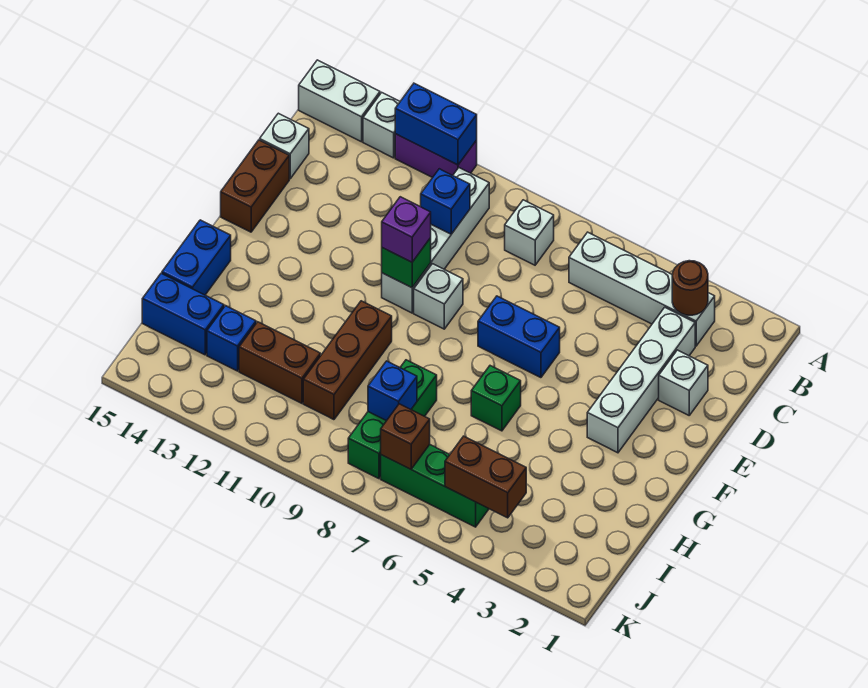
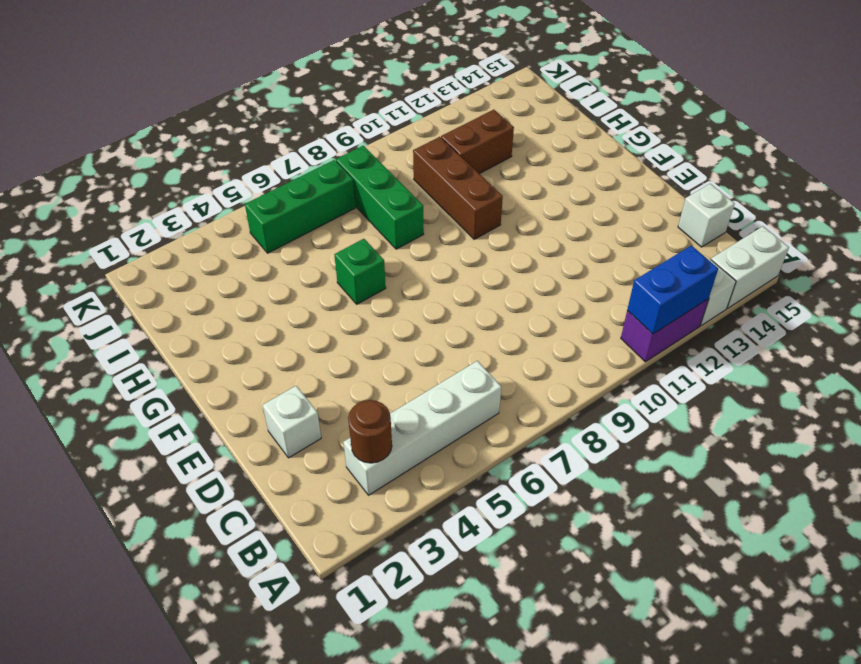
none -> white 1x1 brick [505,200,554,265]
none -> white 1x4 brick [382,168,489,313]
none -> white 1x4 brick [587,307,695,453]

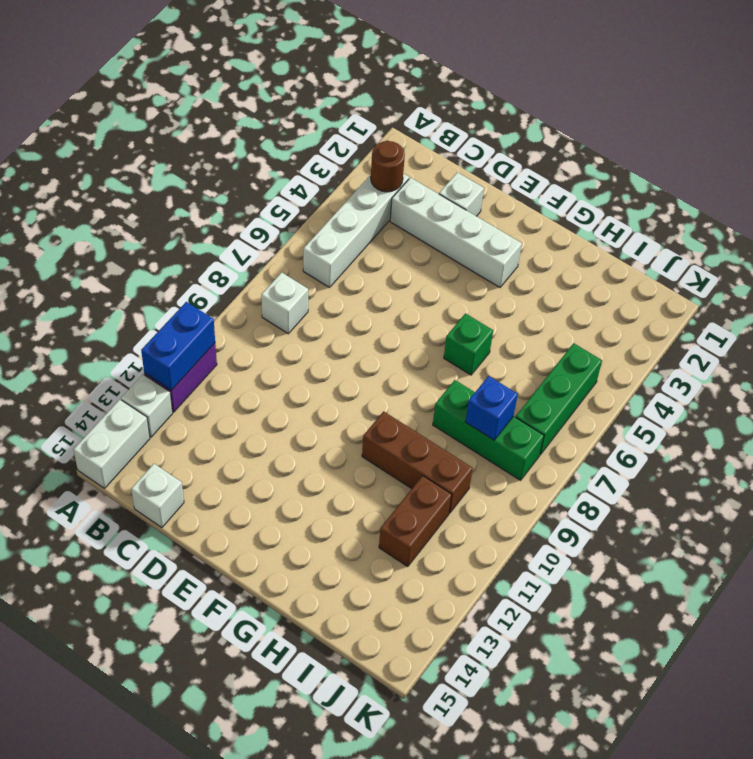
none -> white 1x4 brick [382,168,489,313]
none -> brown 1x2 brick [221,140,289,232]
none -> blue 1x2 brick [478,296,560,378]

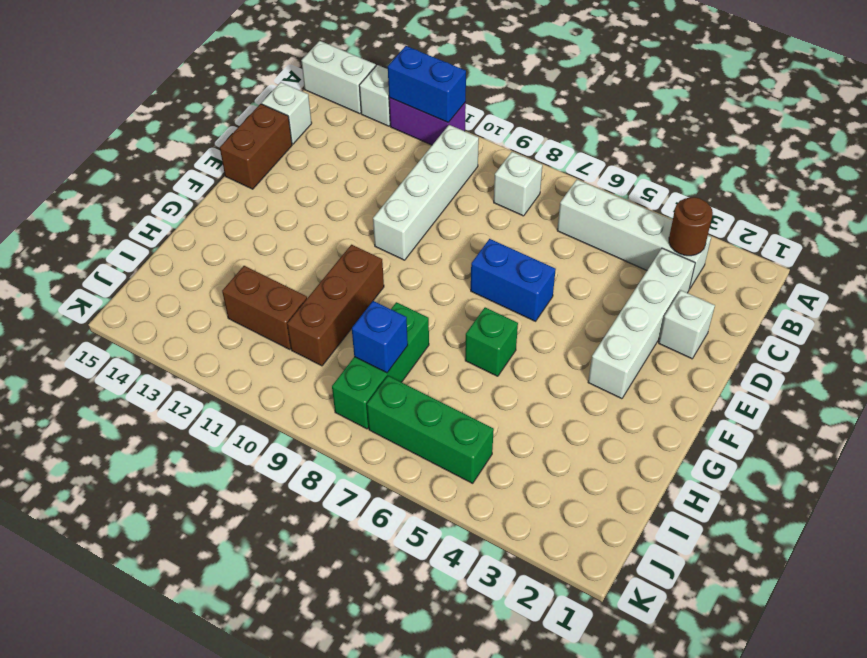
none -> white 1x1 brick [414,264,463,329]
none -> blue 1x2 brick [162,220,231,295]
none -> blue 1x1 brick [207,306,256,371]

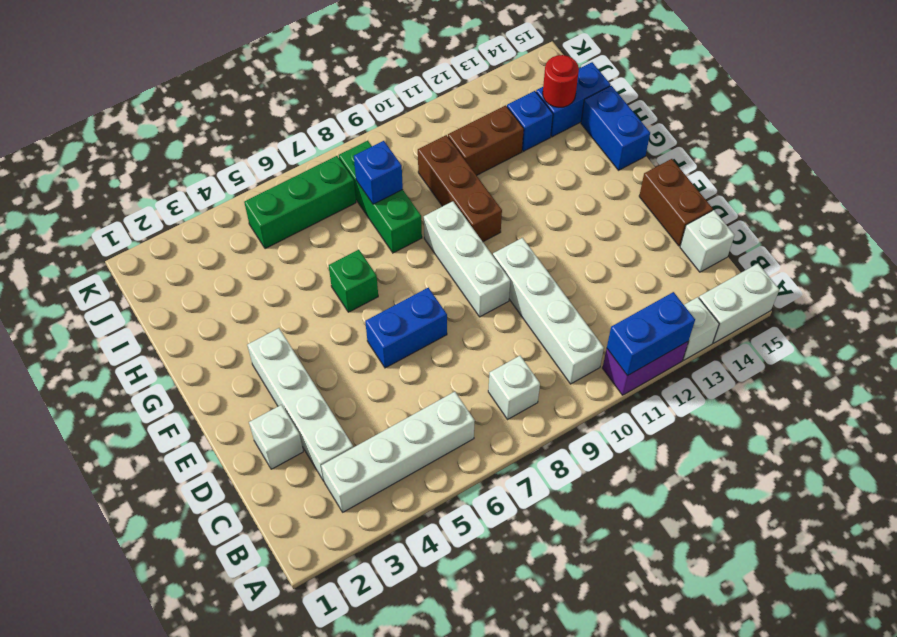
white 1x3 brick [424,201,510,317] -> white 1x1 brick [414,264,463,329]
red 1x1 round brick [543,55,579,107] -> none
none -> brown 1x1 round brick [672,261,708,315]
none -> blue 1x1 brick [421,169,470,234]
none -> green 1x1 brick [382,238,431,288]

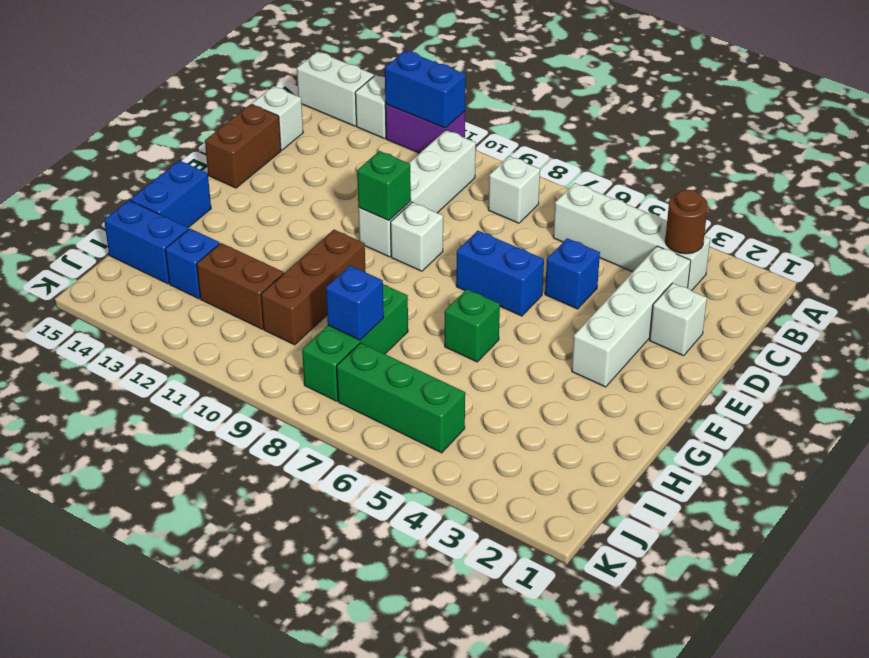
blue 1x1 brick [545,238,600,309] -> blue 1x1 brick moved to [421,169,470,234]
none -> brown 1x2 brick [445,436,526,518]
none -> brown 1x1 brick [381,404,430,469]
none -> purple 1x1 brick [382,197,431,262]

